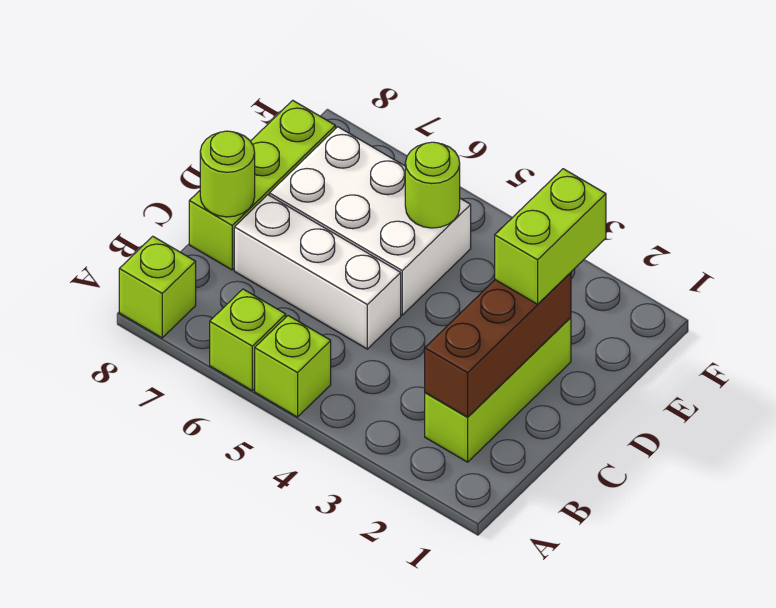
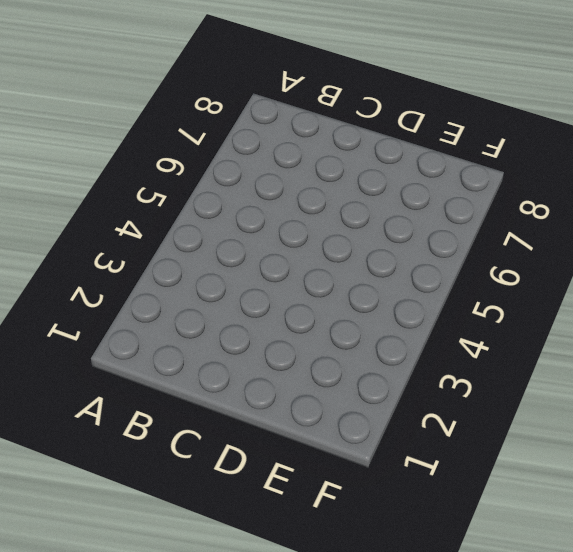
none -> lime 1x1 brick [255,316,331,417]
none -> lime 1x1 brick [210,289,286,391]

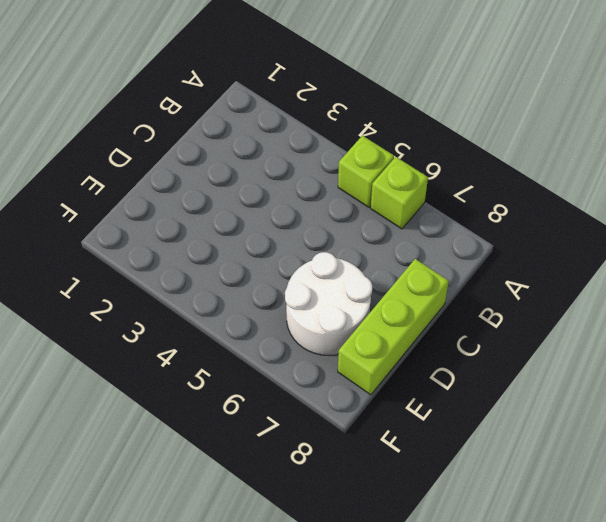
white 2x2 round brick [285,252,372,355] -> white 2x3 brick [269,127,471,315]
none -> lime 1x1 brick [119,236,196,338]
none -> lime 1x3 brick [425,318,571,462]

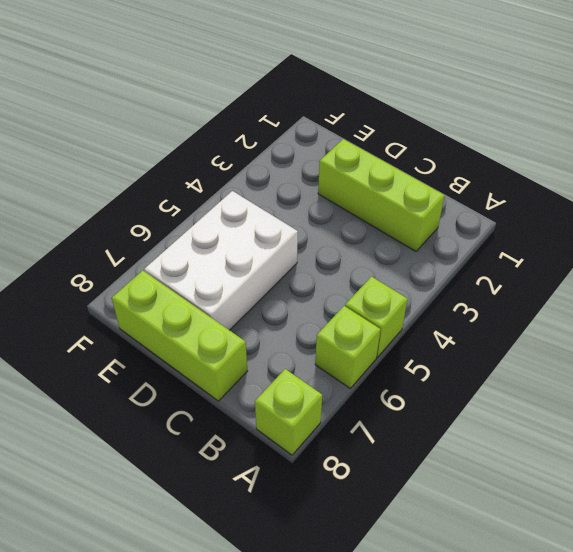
none -> white 1x3 brick [234,195,401,349]
none -> brown 1x3 brick [425,273,571,417]

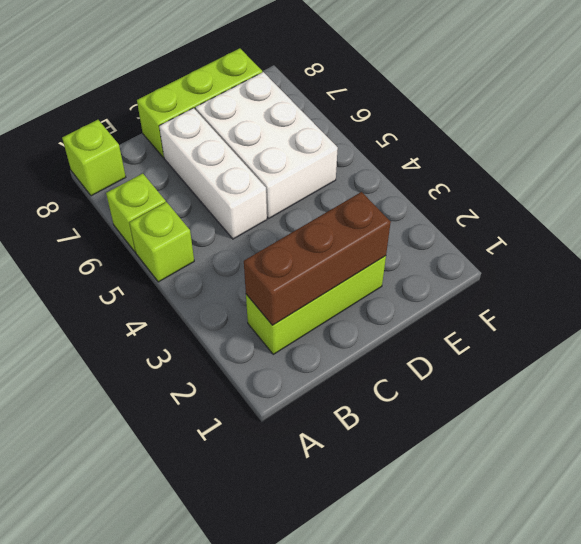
none -> lime 1x1 round brick [200,131,255,217]
none -> lime 1x1 round brick [405,142,460,228]

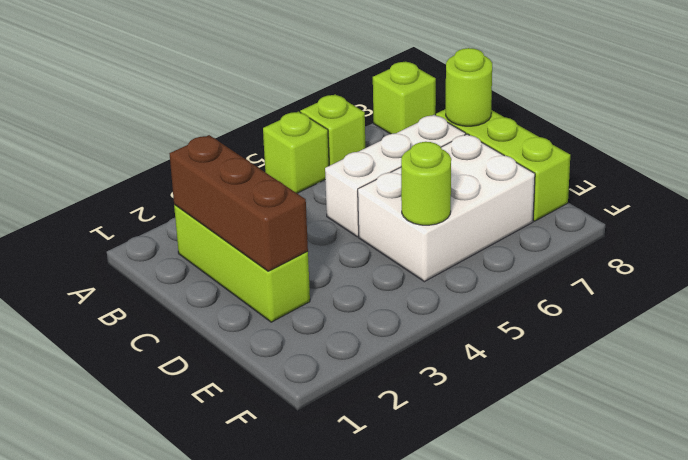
none -> lime 1x2 brick [495,169,606,304]

